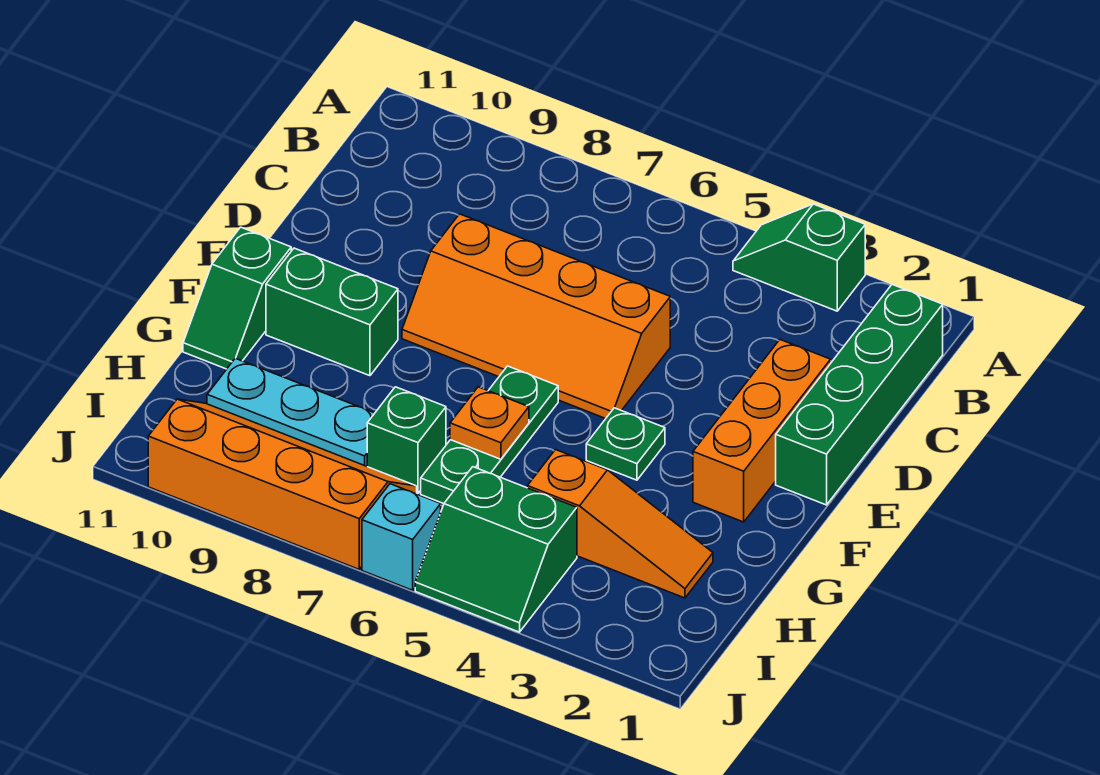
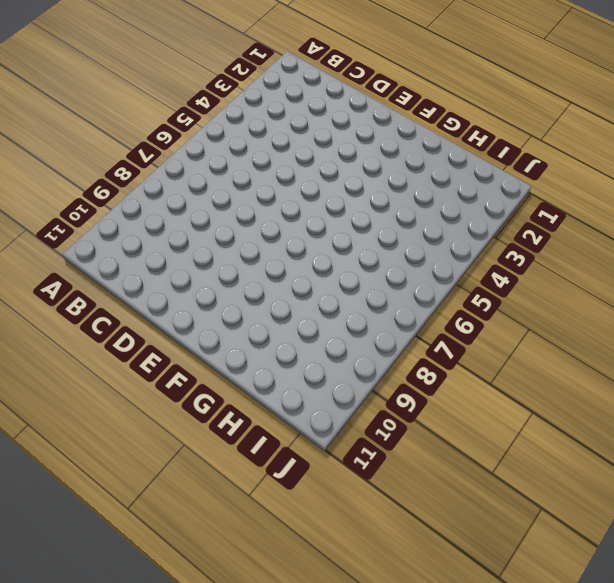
none -> green 1x2 slope [733,204,865,311]
none -> green 1x4 brick [776,285,943,505]
none -> orange 1x3 brick [693,340,831,522]

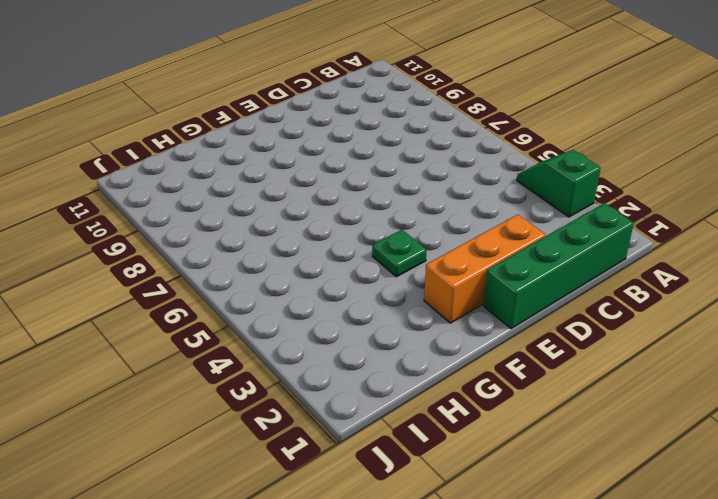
none -> orange 2x4 slope [402,214,670,419]
none -> green 1x3 plate [421,366,558,504]
none -> green 1x2 brick [266,248,398,376]

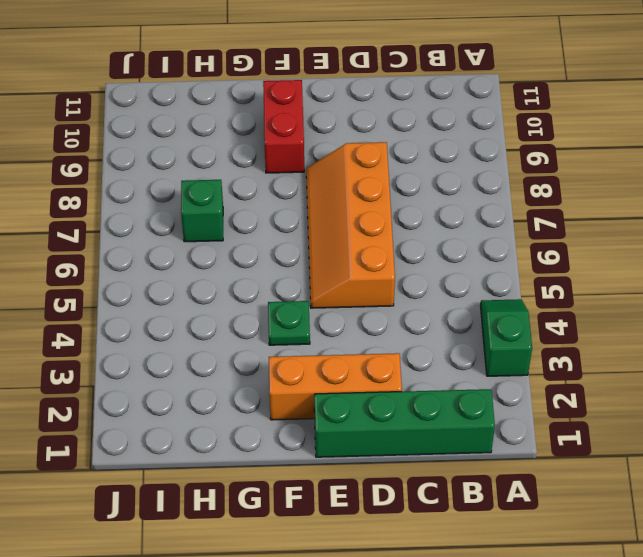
red 1x2 brick [263,80,304,173] -> green 1x2 brick [266,248,398,376]
none -> green 1x3 plate [421,366,558,504]
none -> green 1x2 slope [183,227,291,369]
none -> orange 1x3 slope [527,450,713,598]

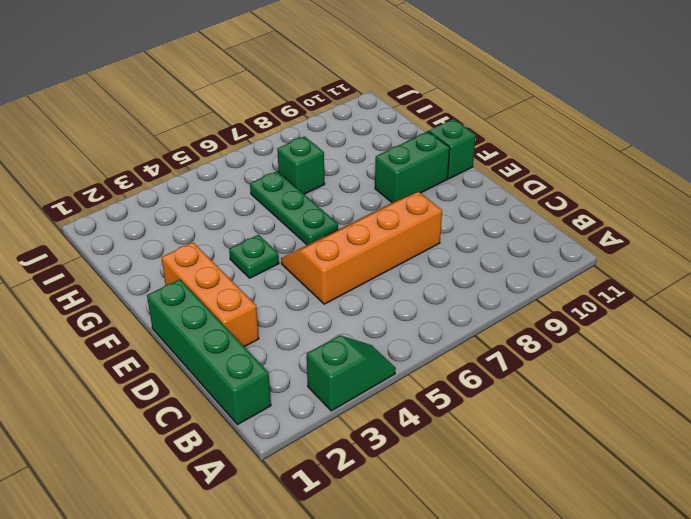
none -> orange 1x3 slope [527,450,713,598]
none -> cyan 1x3 plate [207,358,375,466]
none -> green 2x2 slope [415,467,577,632]

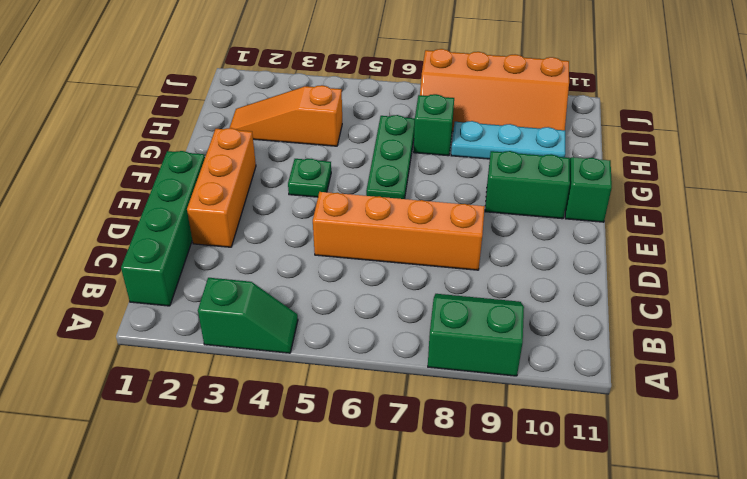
green 2x2 slope [428,294,524,376] -> green 2x2 slope moved to [415,467,577,632]
none -> cyan 1x1 brick [362,484,441,590]
none -> orange 1x1 plate [450,387,529,459]

